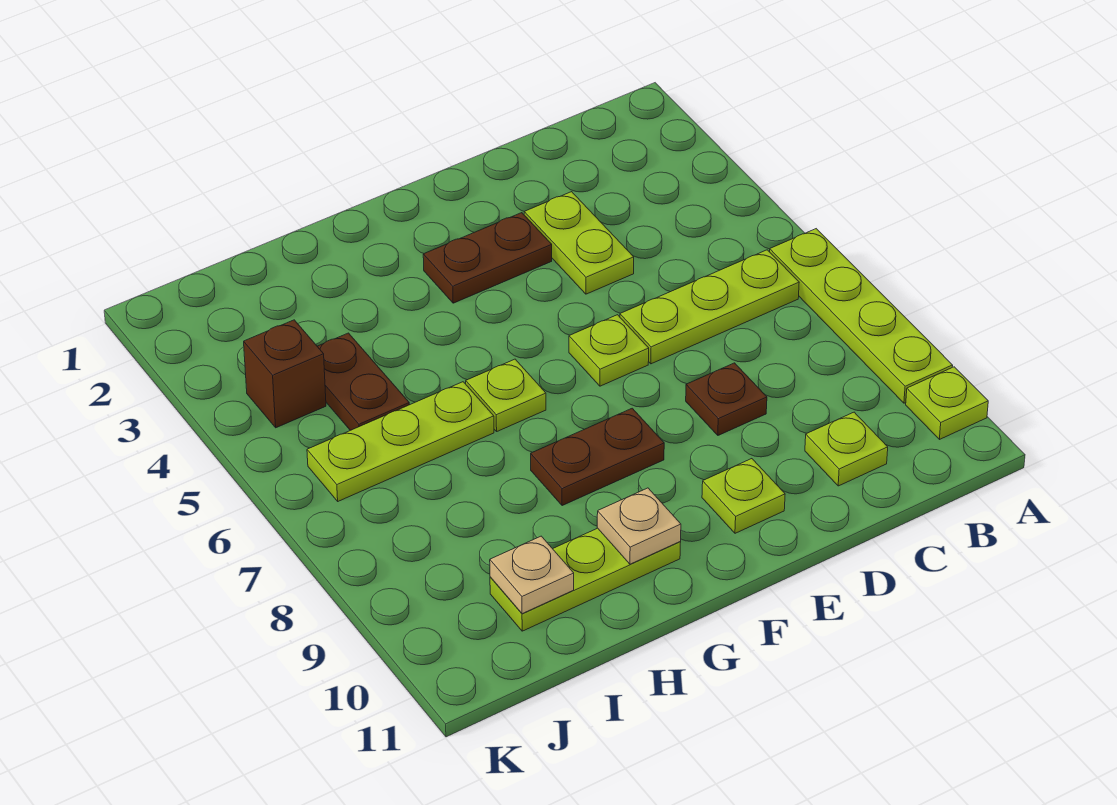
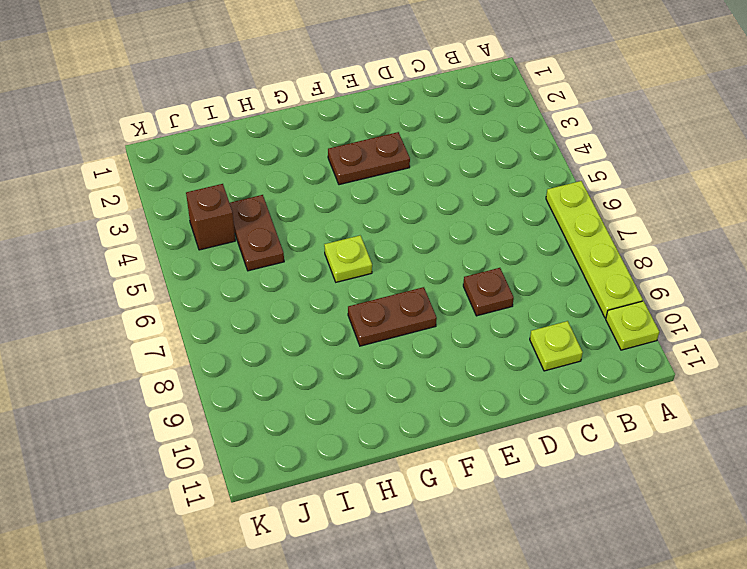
none -> lime 1x3 plate [620,250,799,364]
none -> lime 1x2 plate [524,192,634,294]
none -> lime 1x1 plate [569,315,649,386]

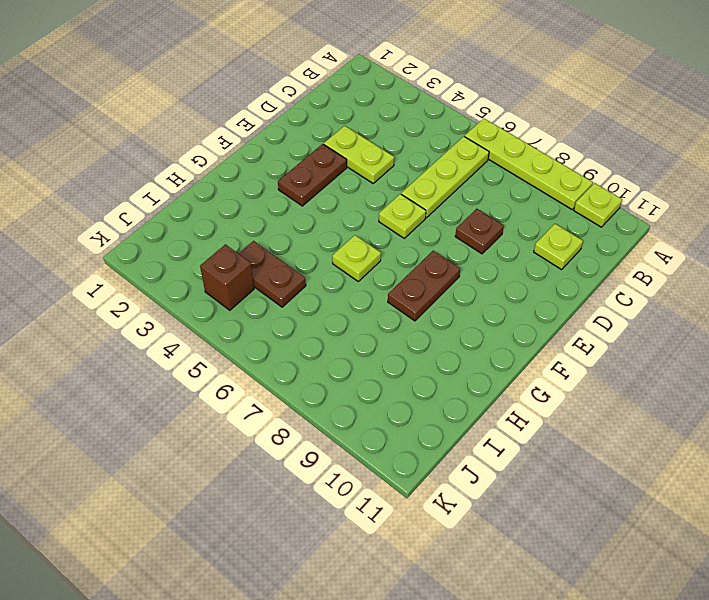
none -> lime 1x1 plate [702,459,785,533]
none -> lime 1x3 plate [490,528,681,631]
none -> lime 1x3 plate [307,382,494,501]

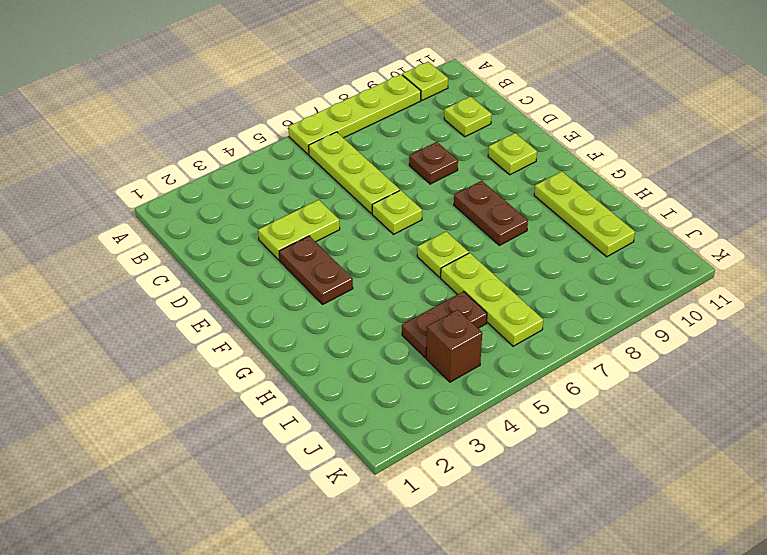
none -> tan 1x1 plate [597,488,681,564]
none -> tan 1x1 plate [490,536,574,614]

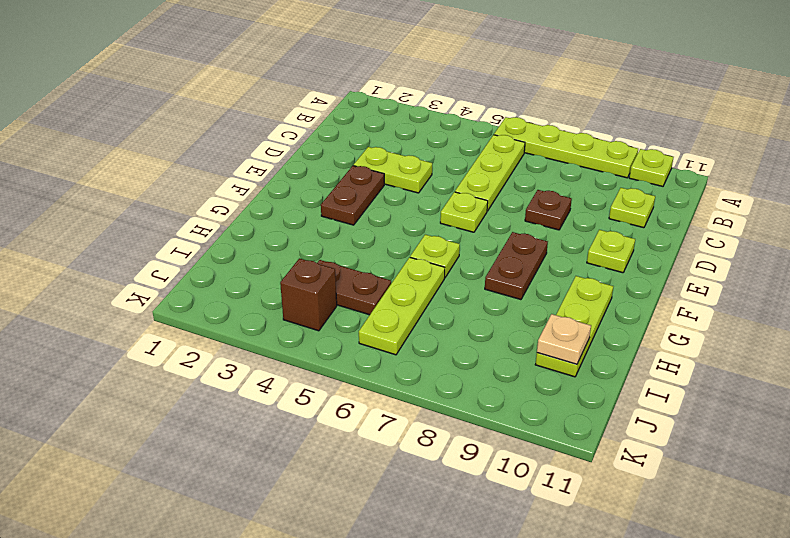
none -> tan 1x1 plate [597,488,681,564]

